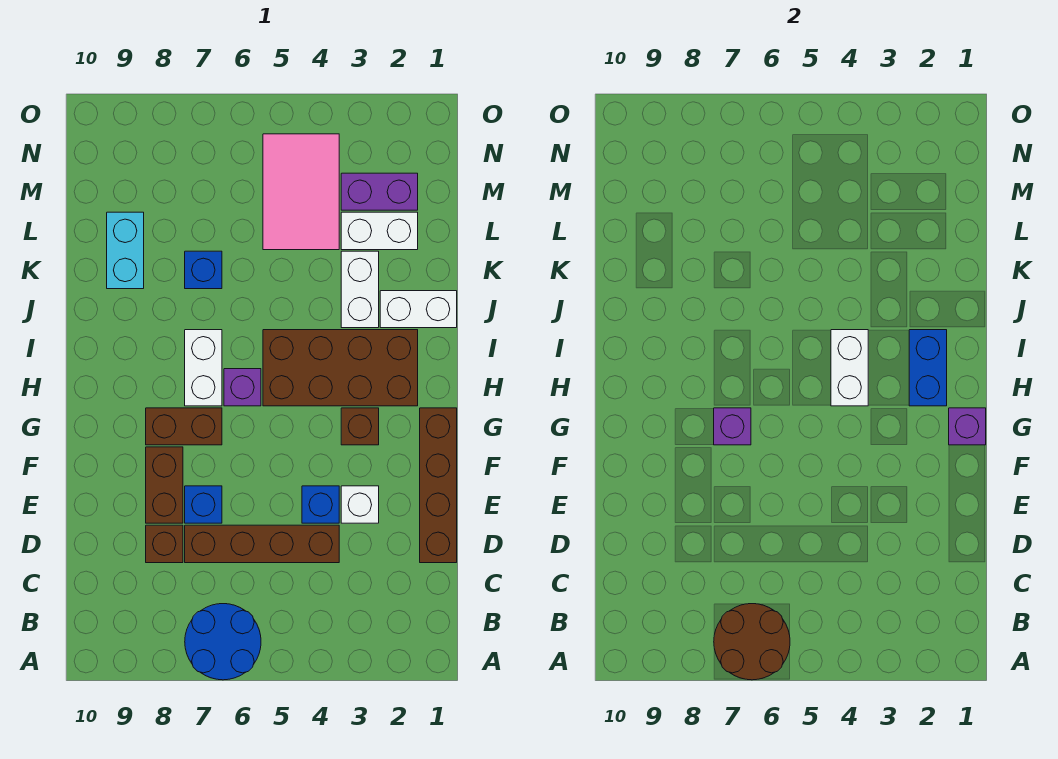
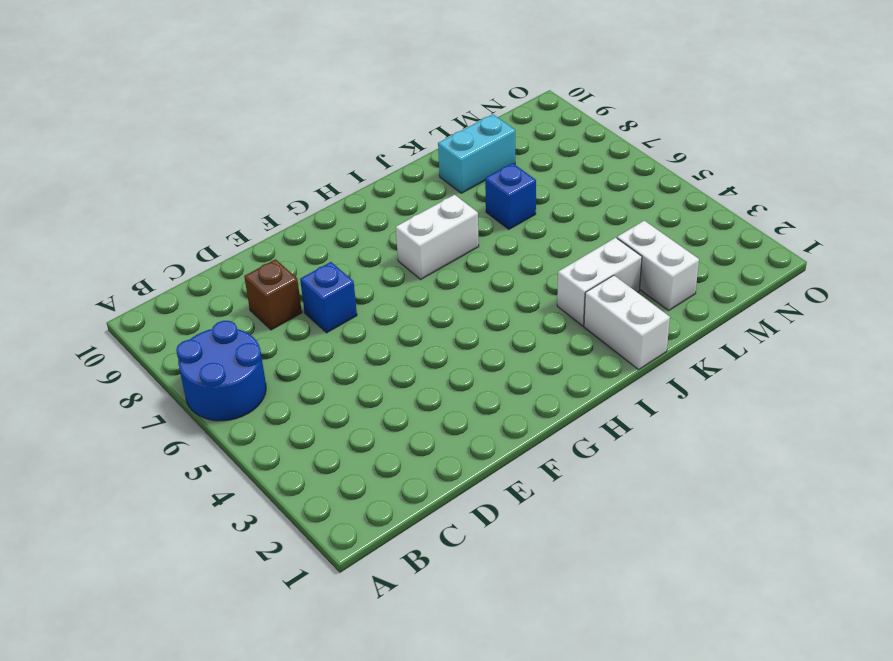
none -> brown 1x4 brick [420,408,457,563]
none -> brown 1x4 brick [185,525,339,563]
none -> white 1x1 brick [341,486,379,523]

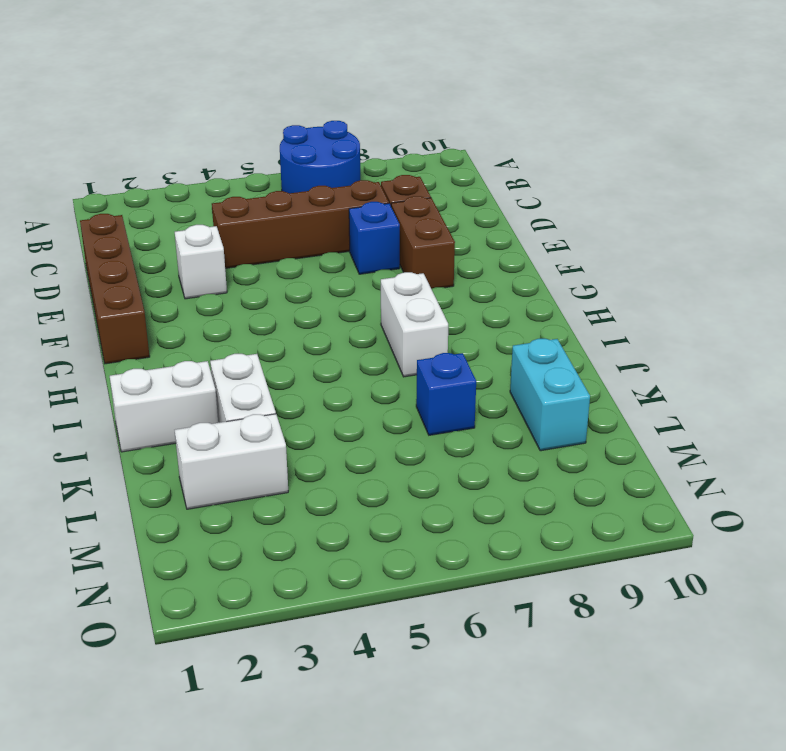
none -> blue 1x1 brick [302,486,339,523]
none -> brown 1x1 brick [341,408,379,445]
none -> brown 1x2 brick [146,408,222,445]

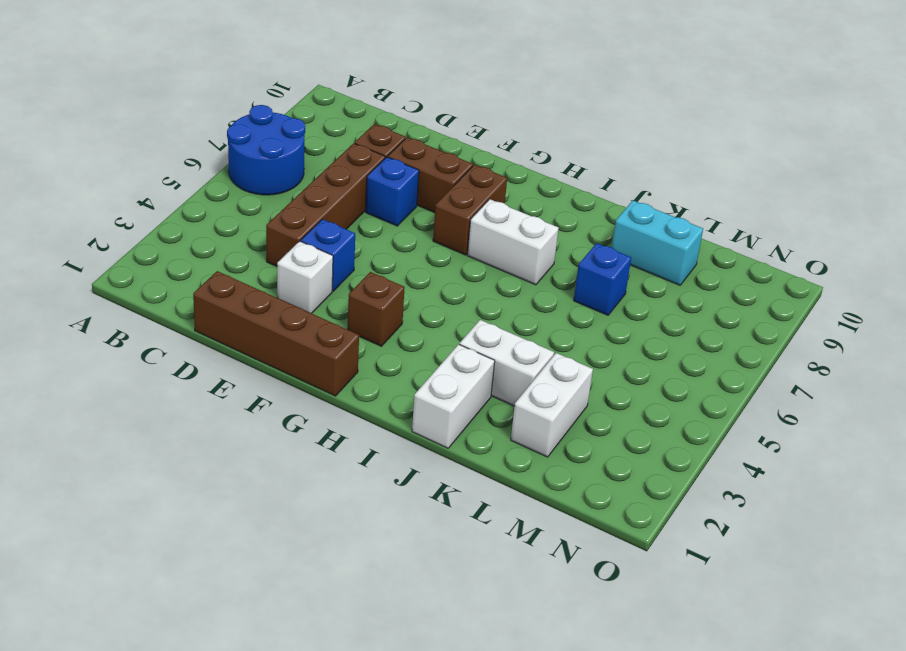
none -> brown 2x4 brick [263,330,418,406]
none -> purple 1x1 brick [224,369,261,406]
none -> pink 2x3 tile [263,134,339,250]

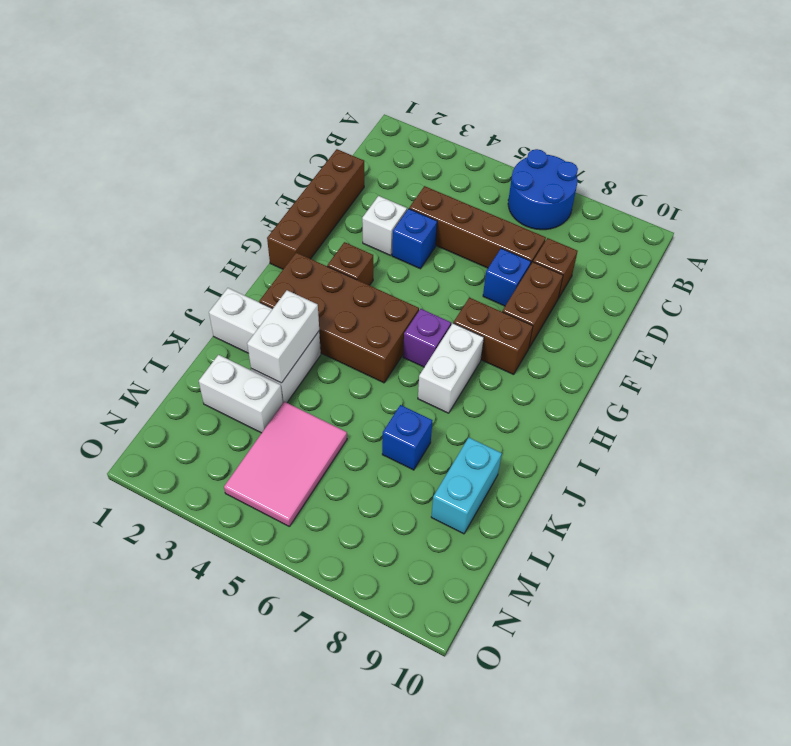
white 1x2 brick [247,290,319,383] -> white 1x2 brick moved to [831,330,868,406]
none -> purple 1x2 brick [341,173,418,210]
none -> brown 2x2 round brick [714,604,790,680]
none -> purple 1x1 brick [949,408,986,445]

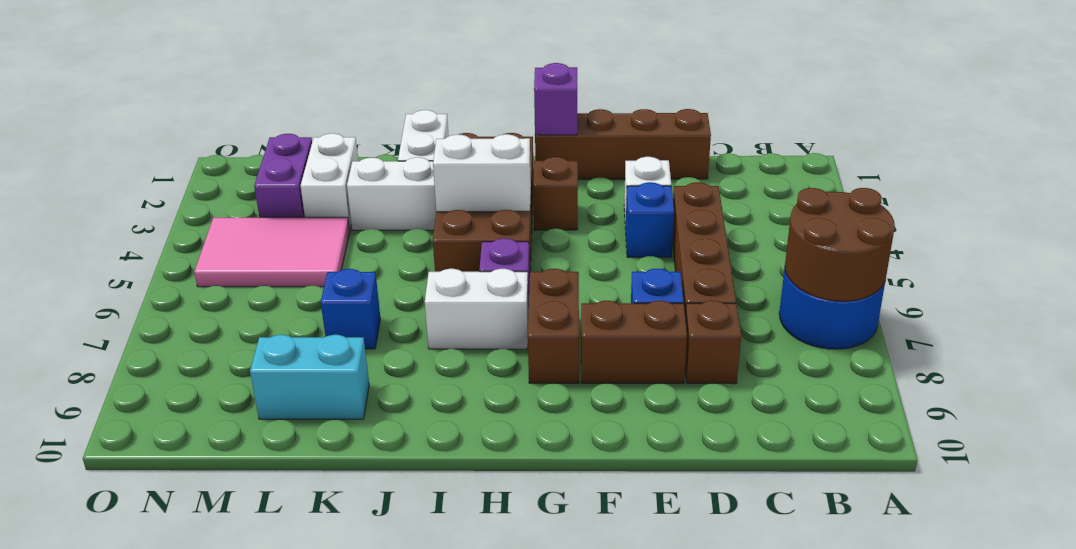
none -> purple 1x1 brick [714,408,751,445]
none -> blue 1x2 brick [909,330,947,406]

